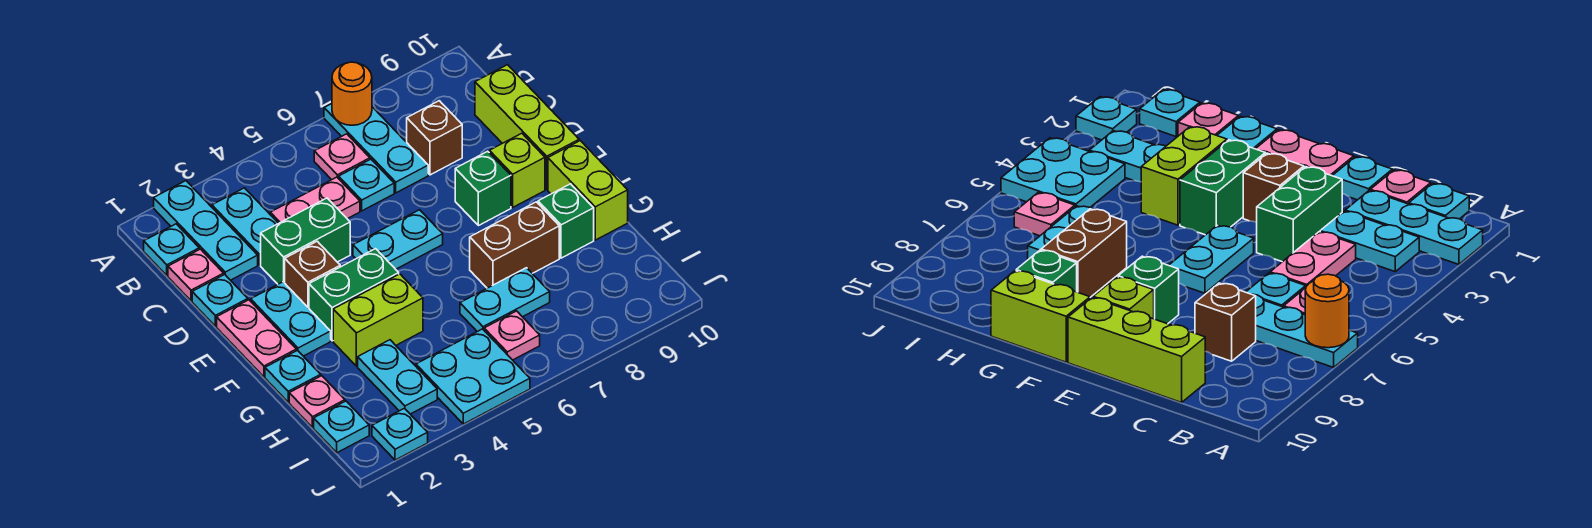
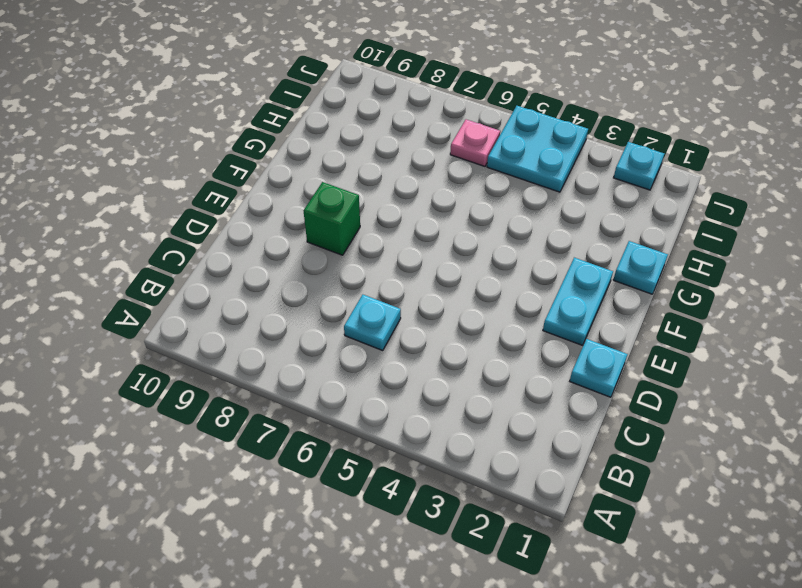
none -> cyan 1x3 plate [154,181,258,280]
none -> cyan 1x3 plate [324,104,428,193]
none -> cyan 1x1 plate [144,224,199,276]
none -> cyan 1x2 plate [212,188,278,265]

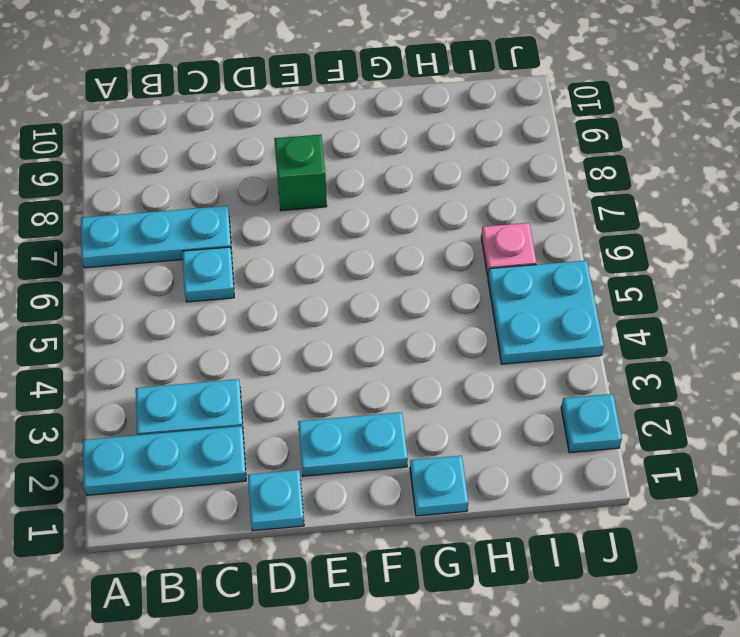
none -> cyan 1x1 plate [144,224,199,276]
none -> pink 1x1 plate [314,134,370,180]
none -> pink 1x1 plate [168,249,224,301]
none -> pink 1x2 plate [270,177,360,223]

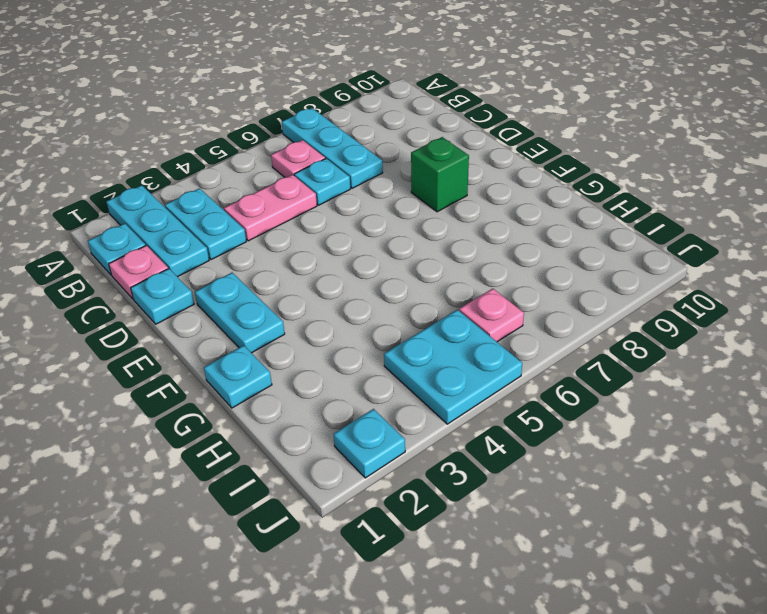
none -> brown 1x1 brick [407,101,462,175]
none -> lime 1x3 brick [475,65,579,189]
none -> green 1x2 brick [261,198,350,284]
none -> pink 1x2 plate [217,300,296,377]

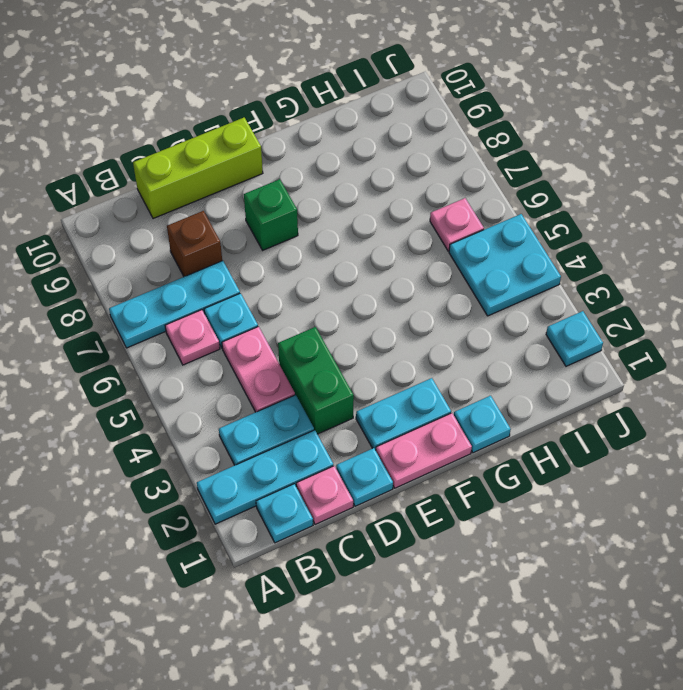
none -> brown 1x1 brick [285,241,340,308]
none -> cyan 1x2 plate [353,210,443,269]
none -> lime 1x1 brick [489,133,545,207]
none -> green 1x2 brick [309,249,399,341]

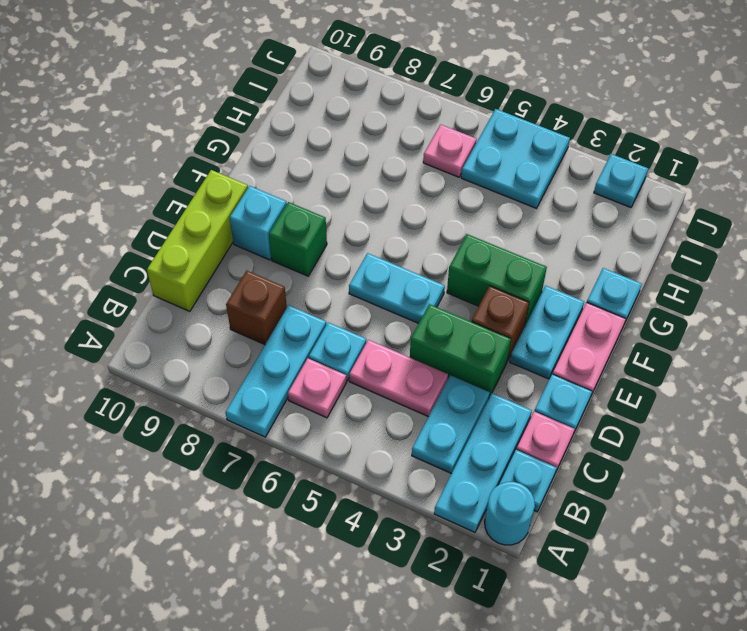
cyan 1x1 round brick [485,482,535,545] -> none
cyan 1x1 brick [230,186,287,260] -> lime 1x1 brick [489,133,545,207]
none -> lime 1x2 brick [548,141,628,240]
none -> lime 1x2 brick [333,274,423,366]
none -> brown 1x2 brick [470,202,559,288]
none -> green 1x1 brick [538,184,594,258]

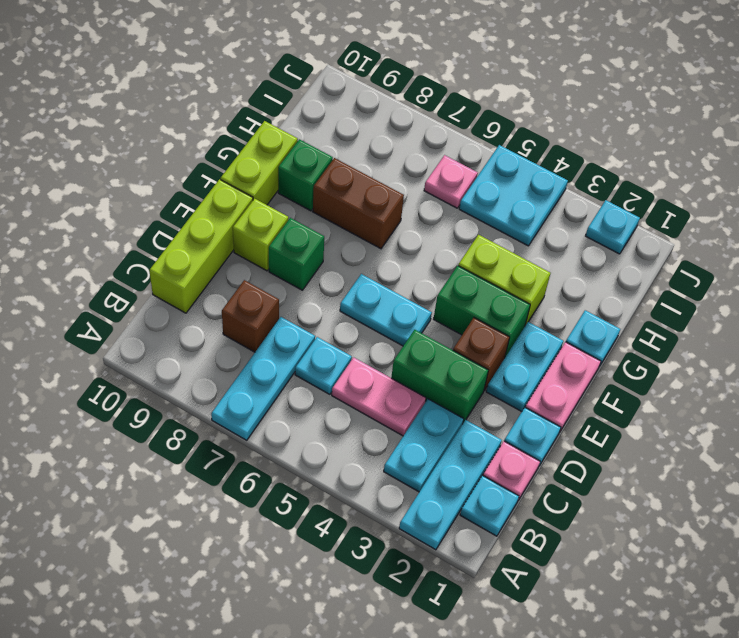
none -> pink 1x1 plate [314,134,370,180]
none -> pink 1x1 plate [289,376,345,427]
none -> cyan 1x2 plate [358,340,437,414]
none -> cyan 1x2 plate [460,268,550,332]

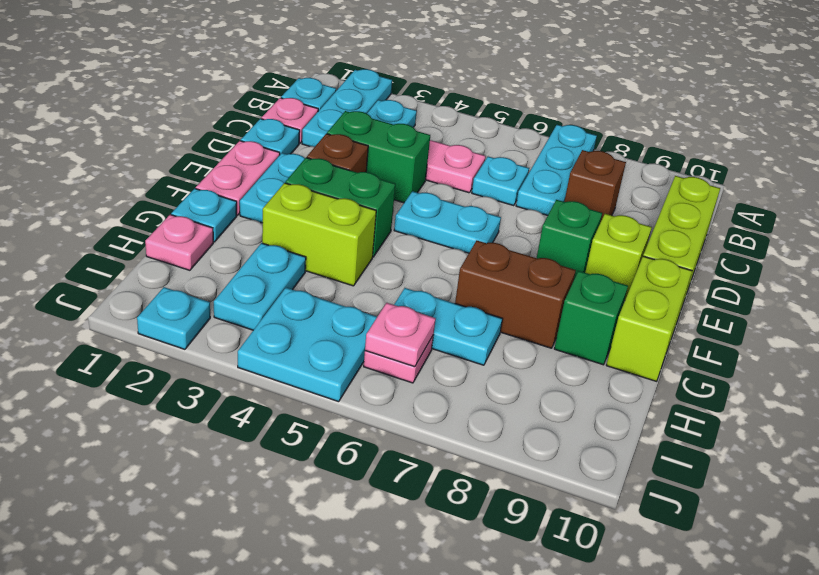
pink 1x1 plate [365,303,436,367] -> pink 1x1 plate moved to [314,134,370,180]
none -> cyan 1x1 plate [314,401,369,453]
none -> orange 1x1 round brick [332,62,372,125]

